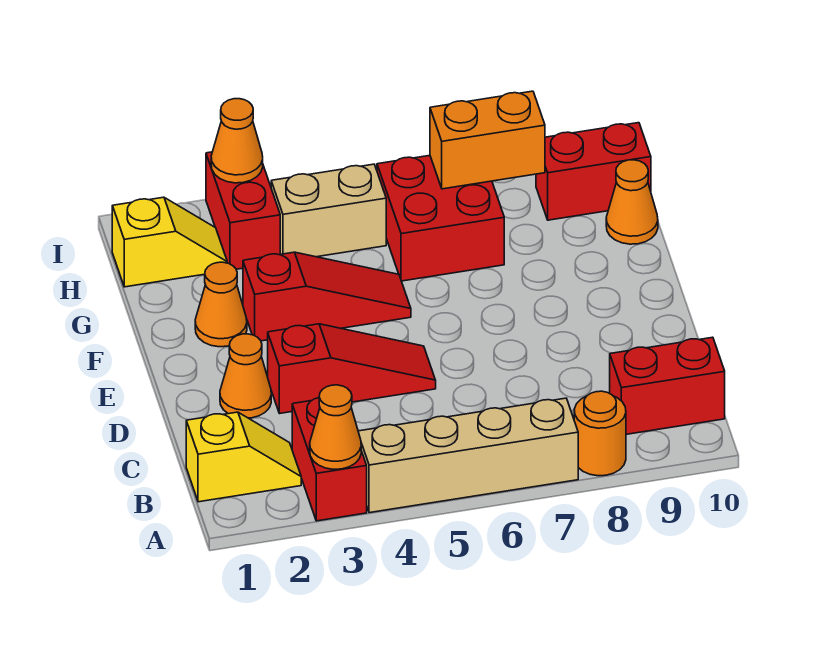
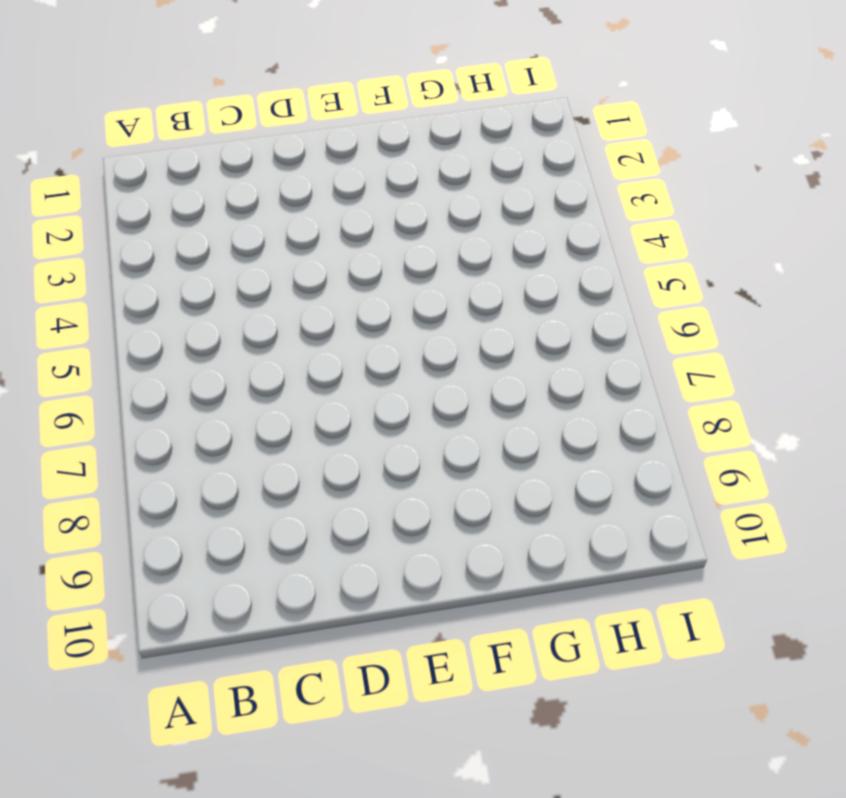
none -> red 1x2 brick [292,398,367,521]
none -> tan 1x4 brick [358,398,578,513]
none -> orange 1x1 round brick [574,391,626,476]

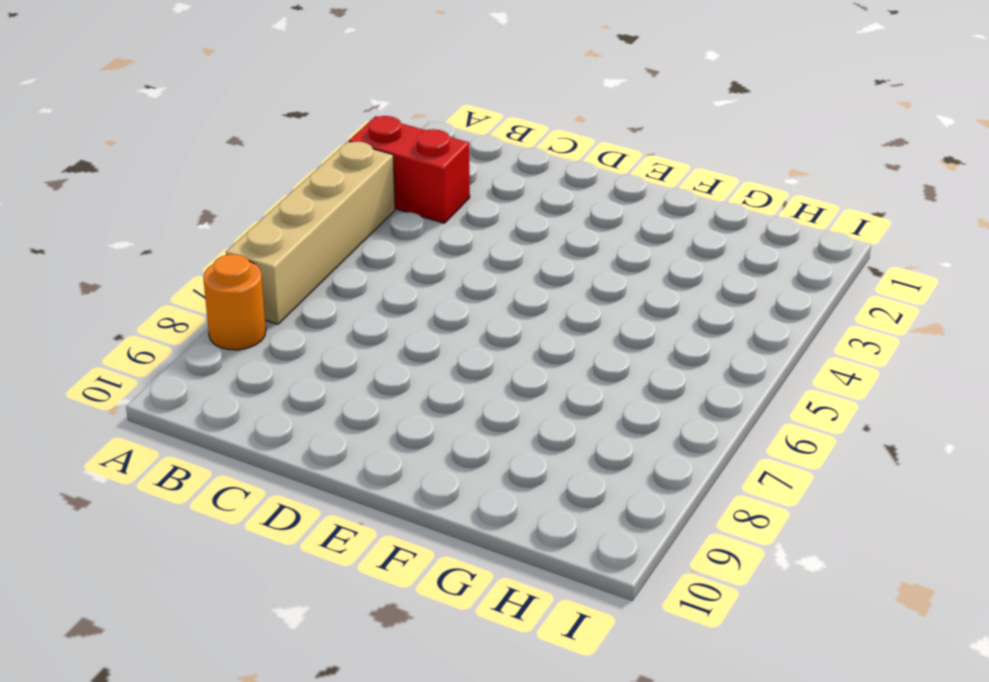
none -> yellow 1x2 slope [186,412,301,502]
none -> red 1x2 brick [610,337,725,434]
none -> orange 1x1 cone [220,334,271,418]

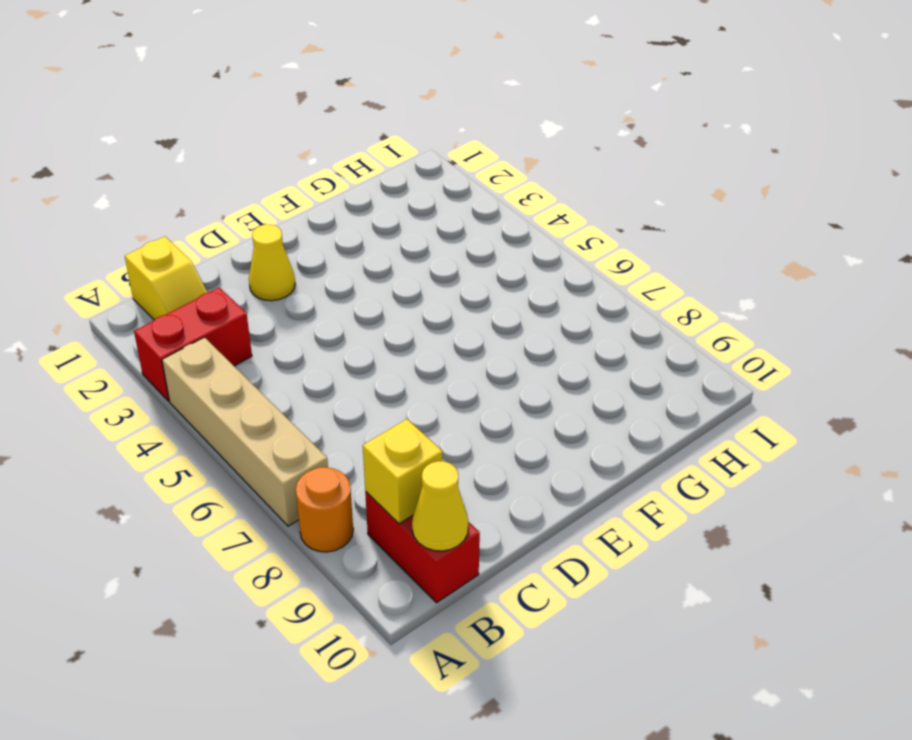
yellow 1x1 brick [363,419,442,524] -> none
yellow 1x1 cone [412,461,468,551] -> none
yellow 1x1 cone [249,225,295,301] -> orange 1x1 cone [220,334,271,418]
none -> red 1x3 slope [268,324,436,414]
none -> orange 1x1 cone [195,262,247,347]
none -> red 1x3 slope [243,252,411,341]

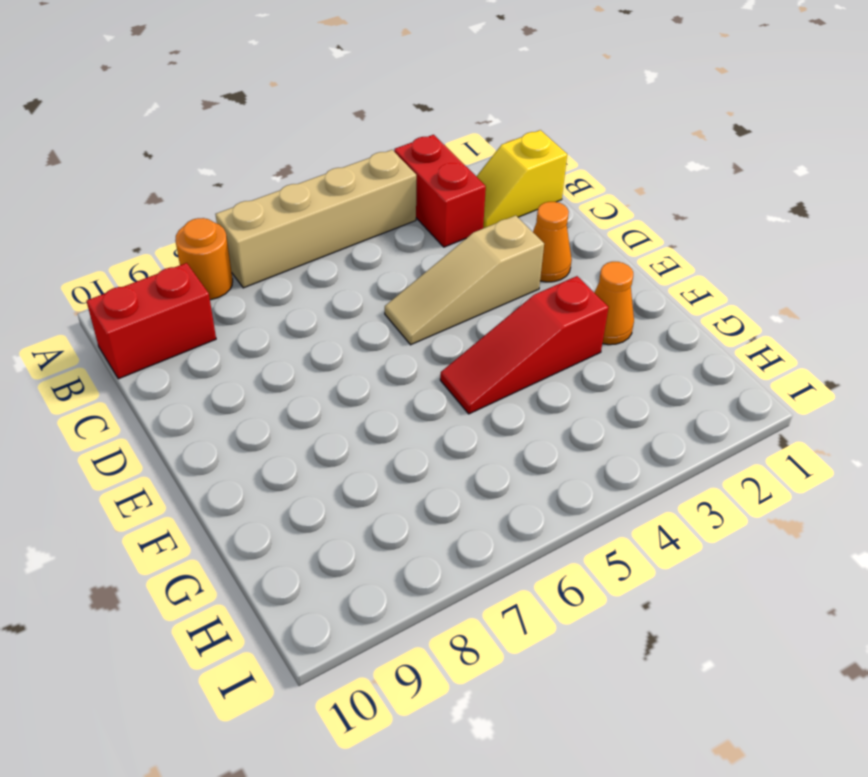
tan 1x3 slope [385,215,544,345] -> red 1x3 slope [268,324,436,414]
none -> red 2x2 brick [377,155,504,281]
none -> orange 1x1 cone [606,160,658,244]
none -> yellow 1x2 slope [112,197,227,287]

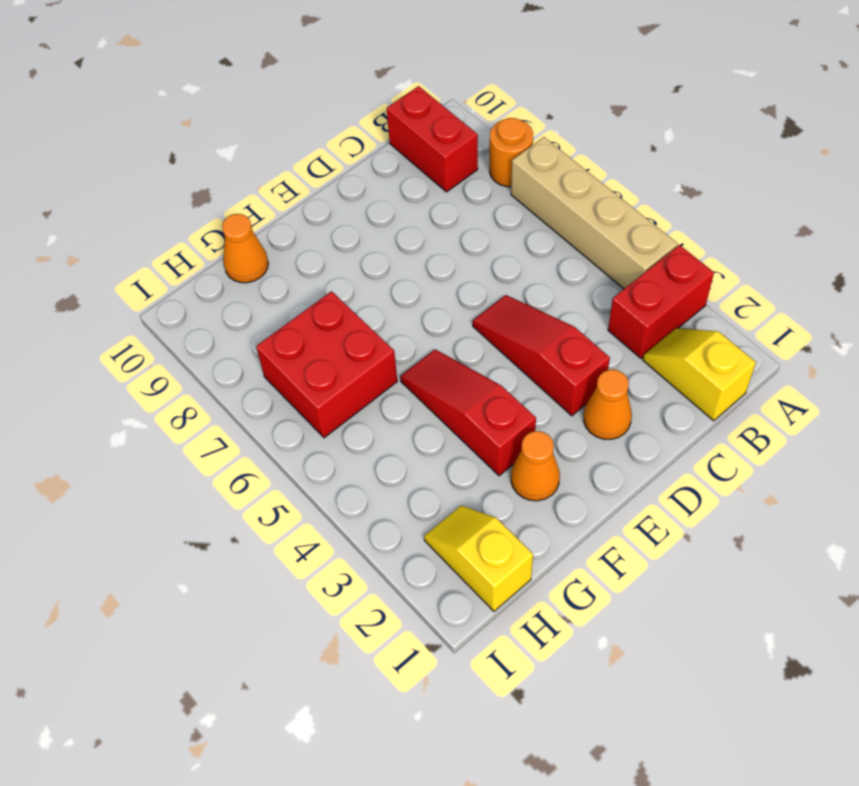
none -> red 1x2 brick [206,152,280,269]
none -> tan 1x2 brick [271,164,386,257]
none -> red 1x2 brick [536,123,651,220]

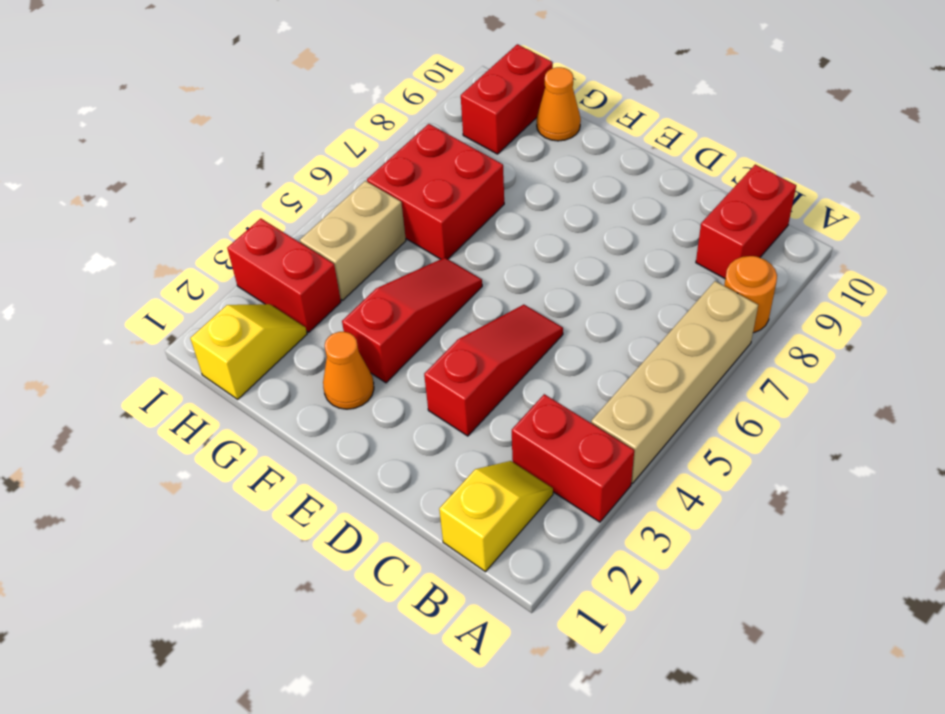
none -> orange 1x1 cone [220,334,271,418]
none -> orange 1x1 cone [310,385,361,469]
none -> orange 1x2 brick [430,91,545,189]

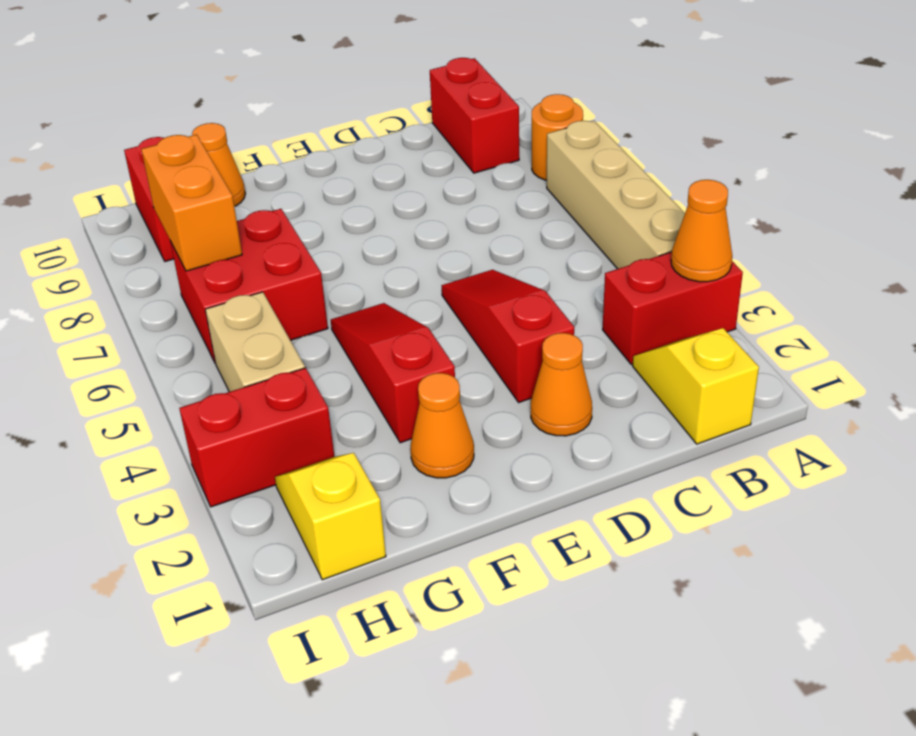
none -> orange 1x1 cone [211,99,263,183]

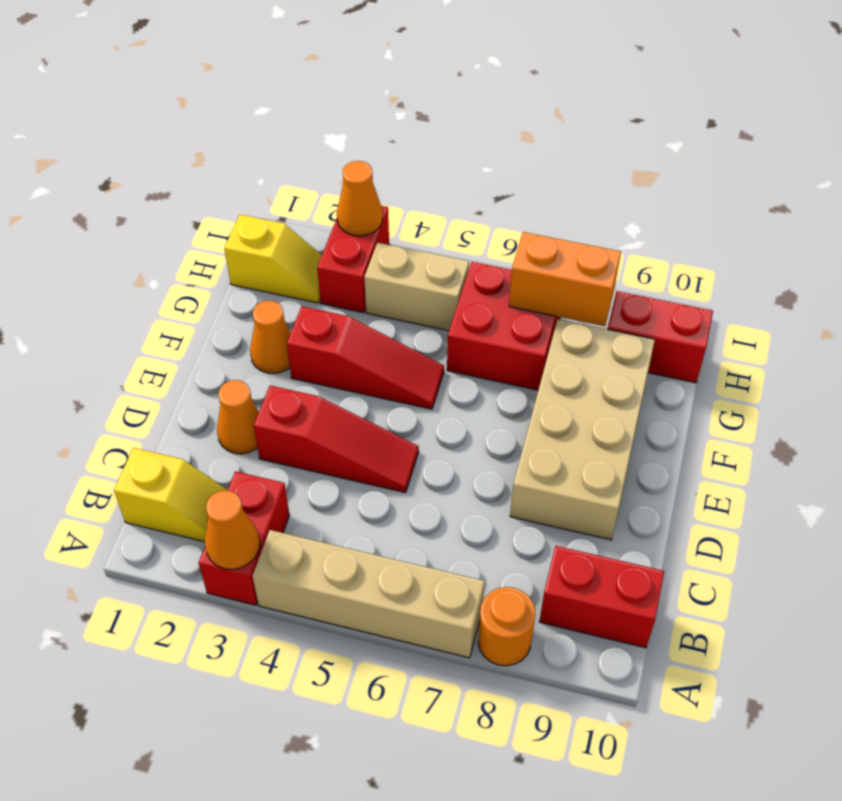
tan 2x4 brick [510,319,655,540] -> none
none -> orange 1x1 cone [606,160,658,244]

